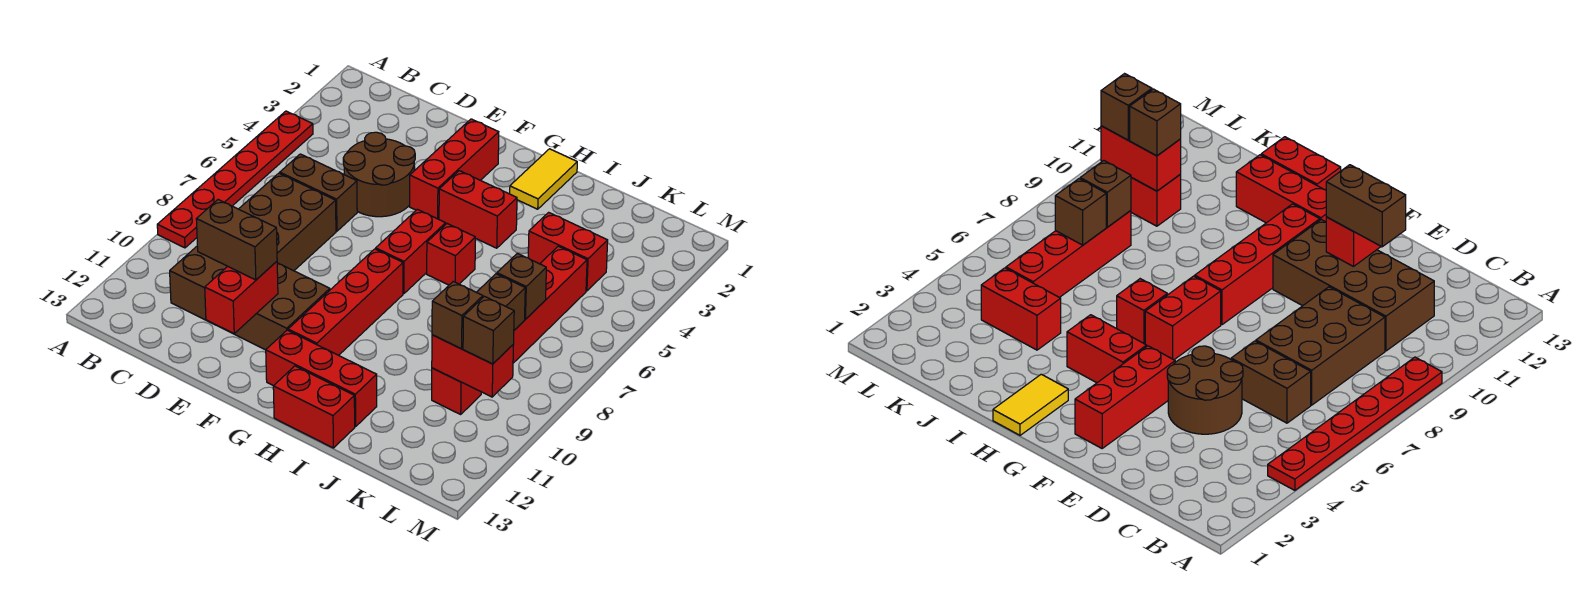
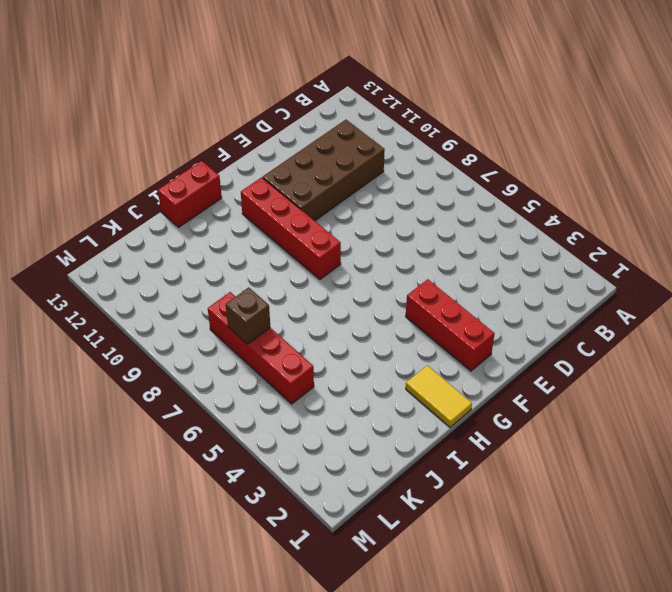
none -> red 1x6 plate [157,111,313,248]
none -> brown 1x2 brick [280,154,357,231]
none -> brown 2x3 brick [239,173,336,271]

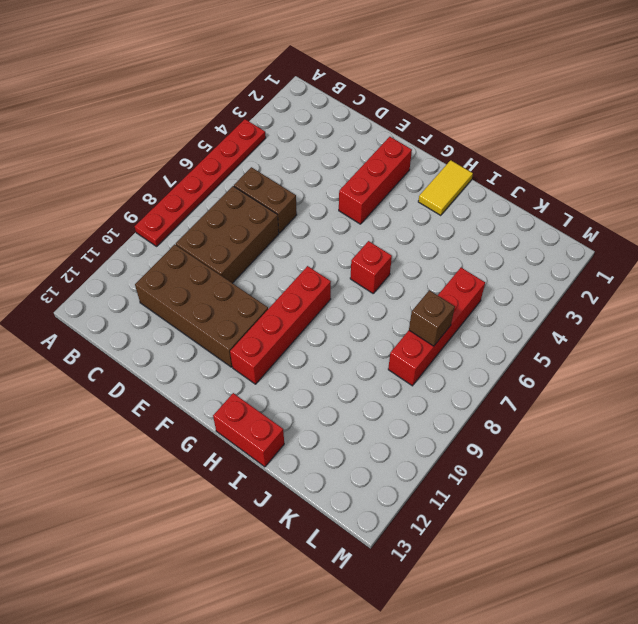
none -> brown 2x2 round brick [343,132,415,217]
none -> red 1x2 brick [439,171,517,248]
none -> red 1x2 brick [376,209,446,294]

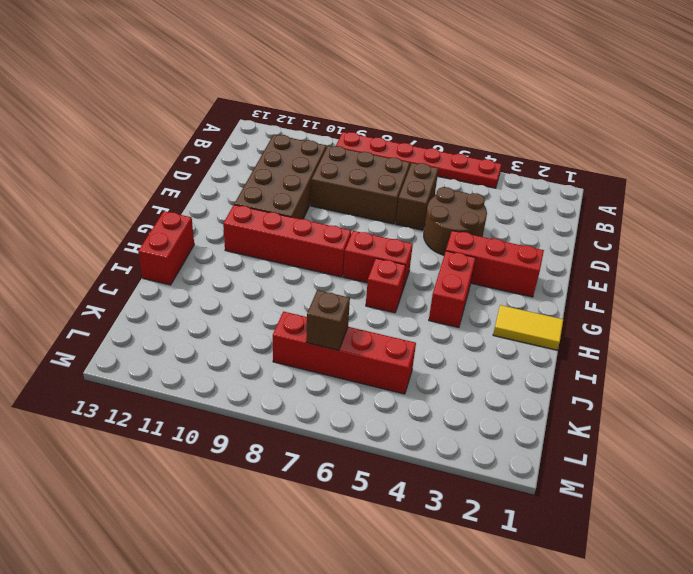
none -> red 1x3 brick [266,330,377,427]
none -> red 1x2 brick [528,212,608,291]
none -> red 1x1 brick [432,368,481,414]

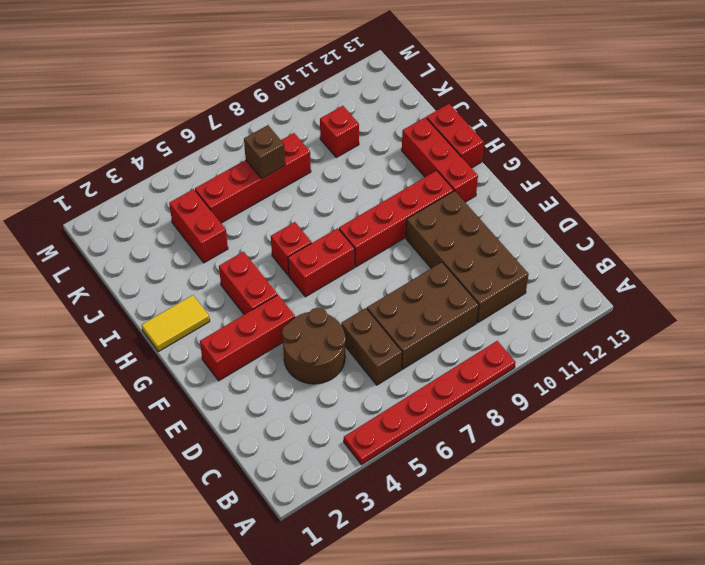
none -> red 1x2 brick [205,261,278,333]
none -> brown 1x1 brick [477,274,525,330]
none -> red 1x2 brick [432,335,513,397]

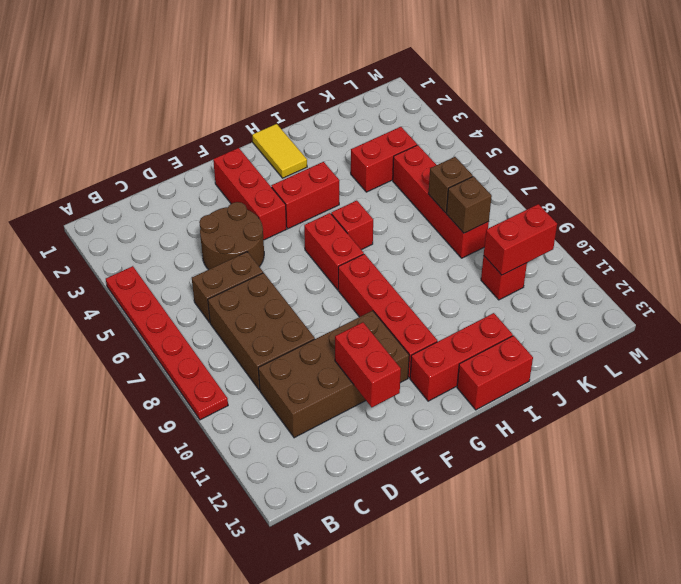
none -> brown 1x2 brick [196,200,277,280]
none -> brown 1x1 brick [432,282,483,349]
none -> brown 1x1 brick [463,296,514,364]

